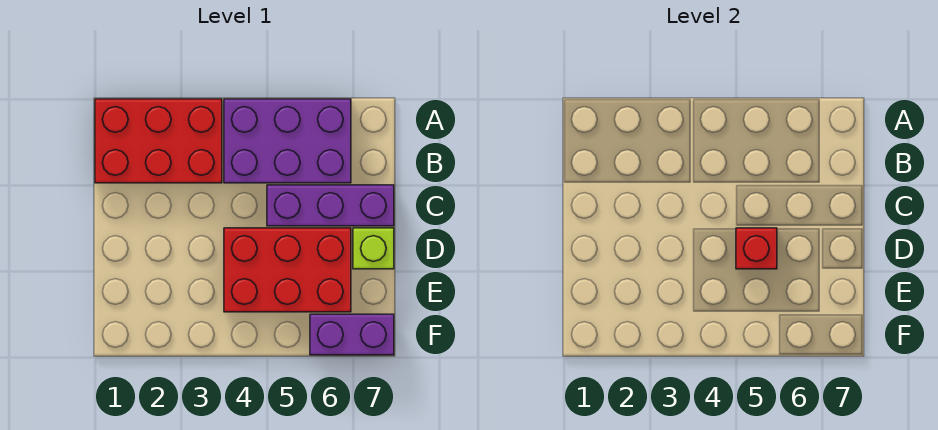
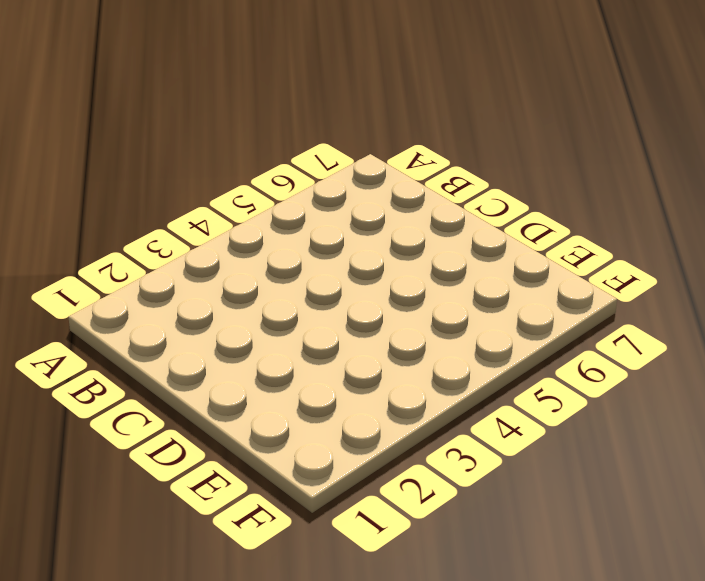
none -> red 2x3 brick [95,99,222,183]
none -> purple 2x3 brick [224,99,351,183]

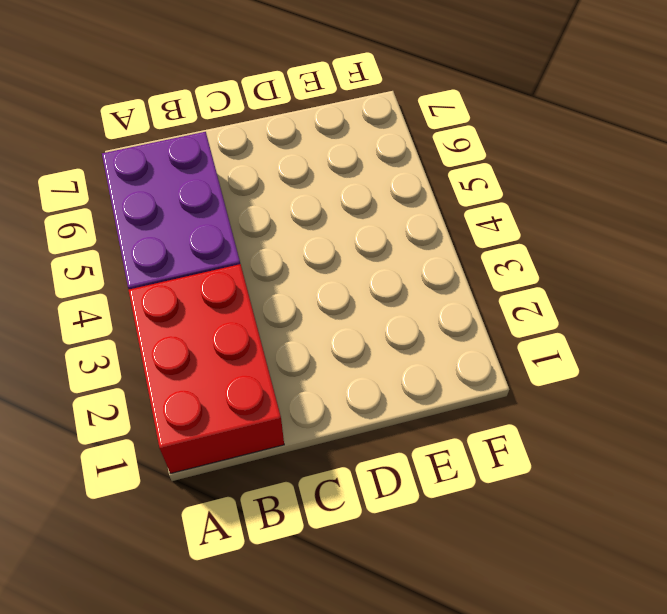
none -> purple 1x3 brick [267,185,394,226]
none -> red 2x3 brick [224,228,351,312]

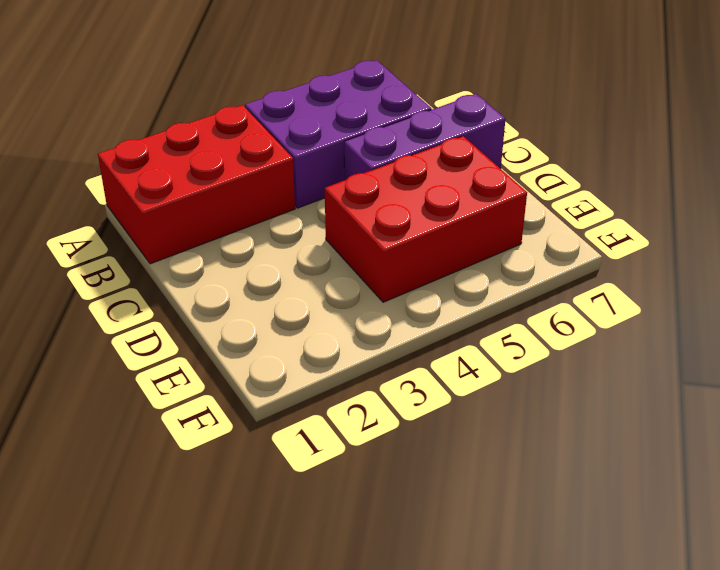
none -> lime 1x1 brick [353,228,394,269]
none -> purple 1x2 brick [310,314,394,355]

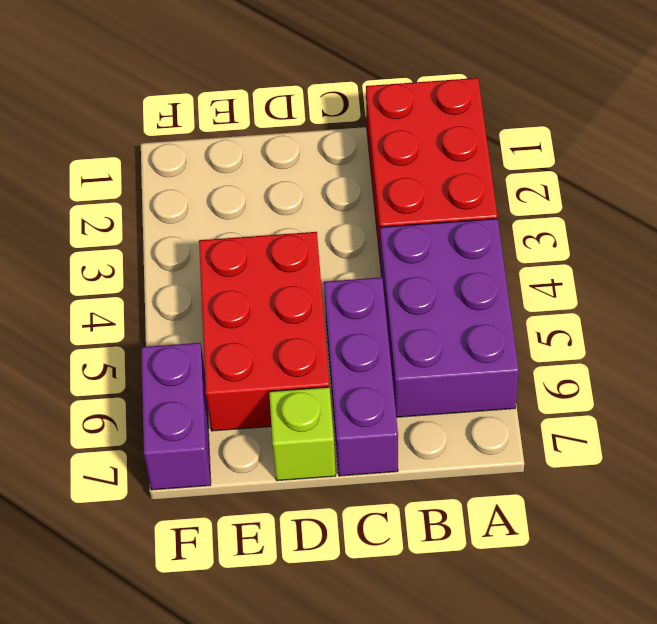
none -> red 1x1 brick [736,228,777,269]

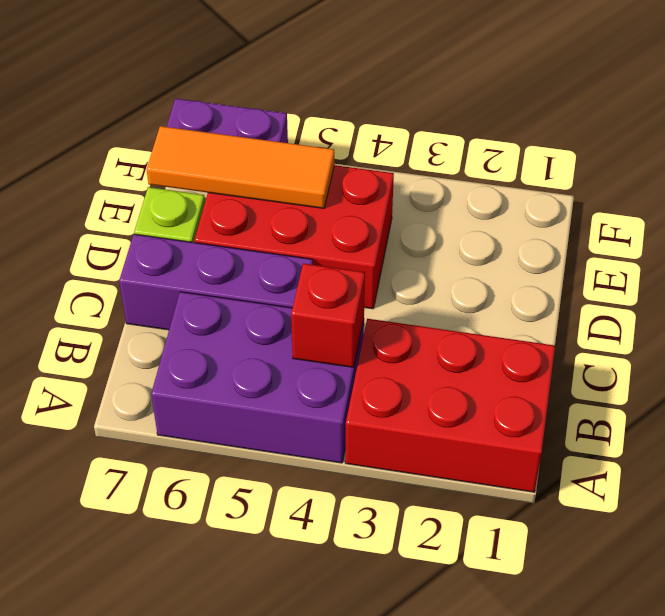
red 1x1 brick [291,263,365,367] -> red 1x1 brick moved to [736,228,777,269]
orange 1x3 tile [147,126,334,208] -> none

